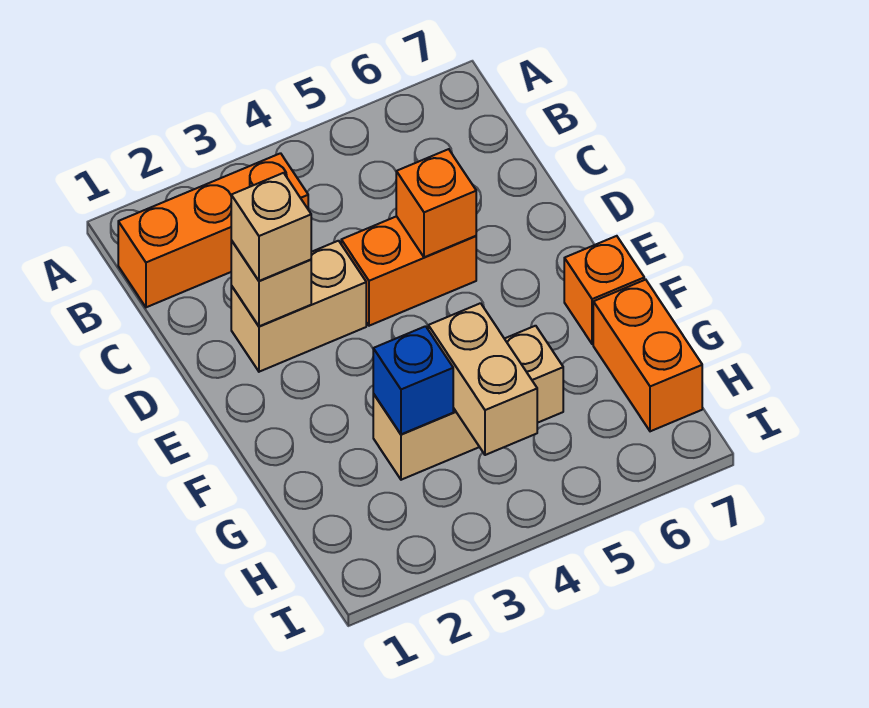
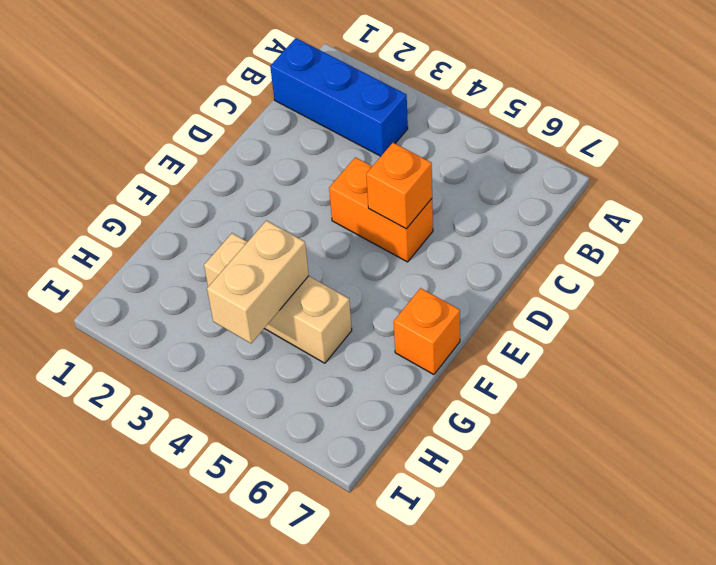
blue 1x3 brick [270,38,408,156] -> orange 1x3 brick [118,153,308,307]
none -> tan 1x2 brick [231,241,366,372]
none -> orange 1x2 brick [593,280,702,431]

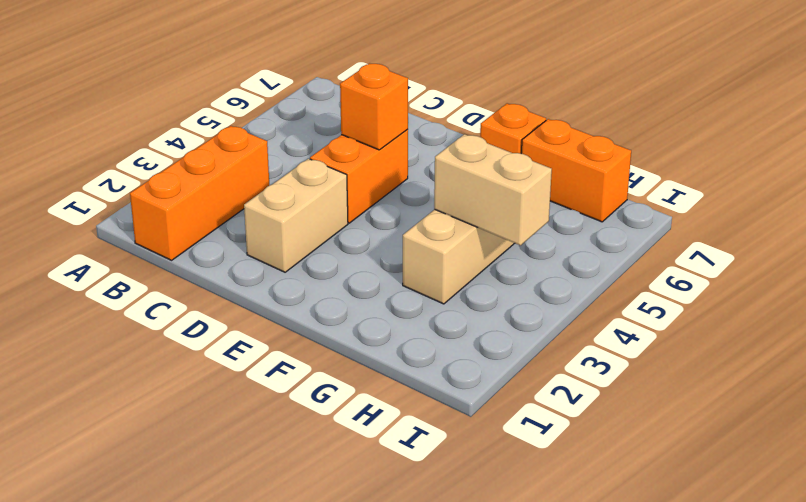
none -> tan 1x1 brick [231,240,311,326]
none -> blue 1x1 brick [373,326,453,434]

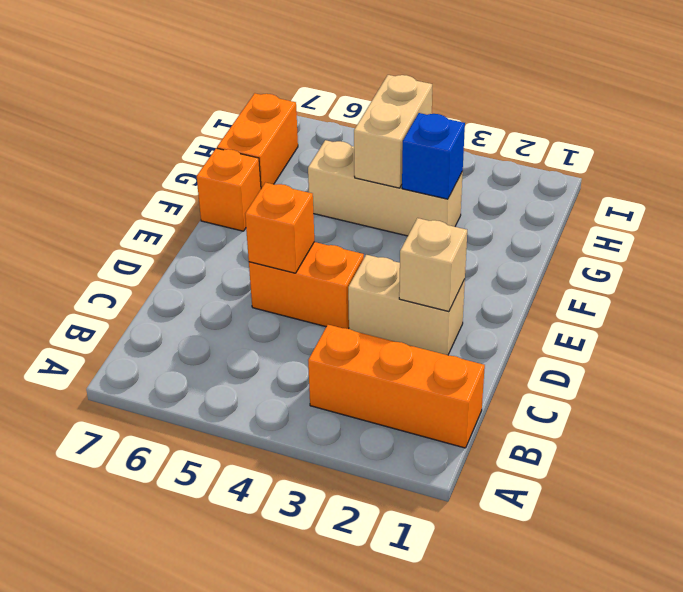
none -> tan 1x1 brick [231,173,311,281]

